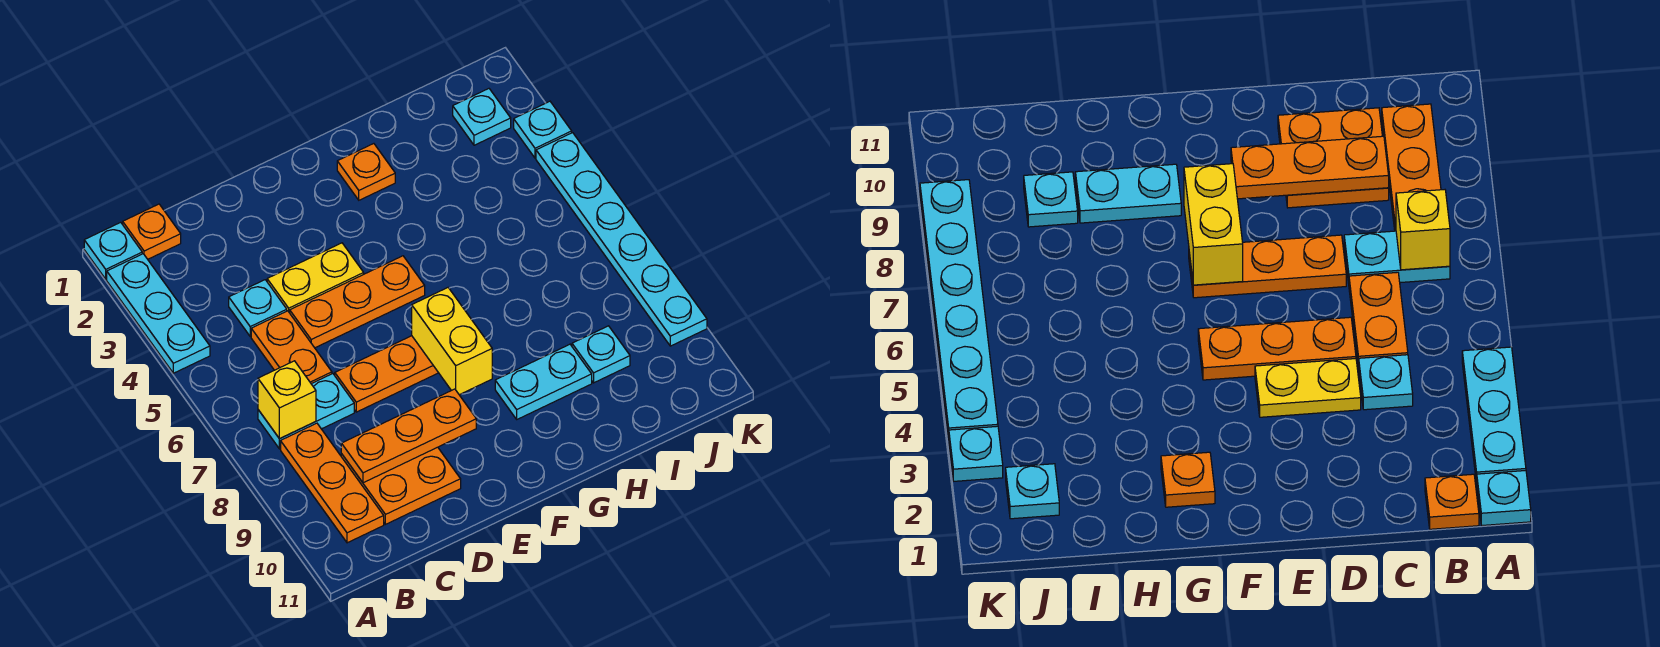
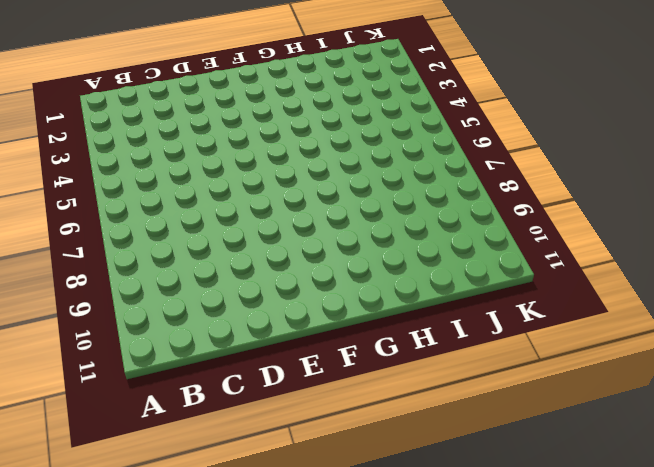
none -> cyan 1x1 plate [84,222,142,279]
none -> cyan 1x3 plate [107,254,210,373]
none -> orange 1x1 plate [123,204,181,259]

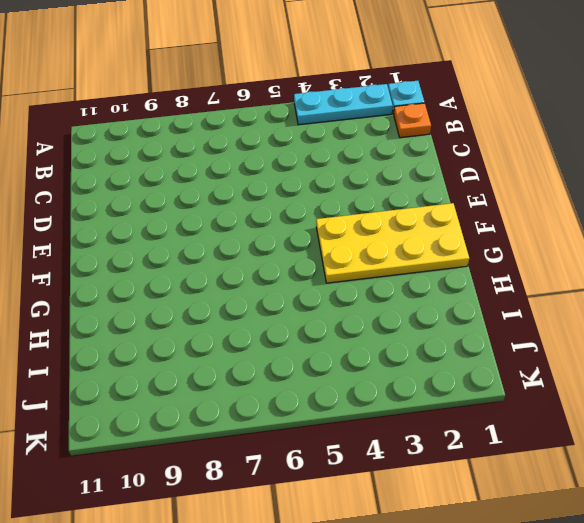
yellow 2x4 plate [316,203,469,283] -> orange 1x1 plate [337,144,395,200]
none -> cyan 1x2 plate [258,374,354,449]
none -> orange 1x3 plate [281,423,384,543]
none -> cyan 1x1 plate [229,280,287,336]

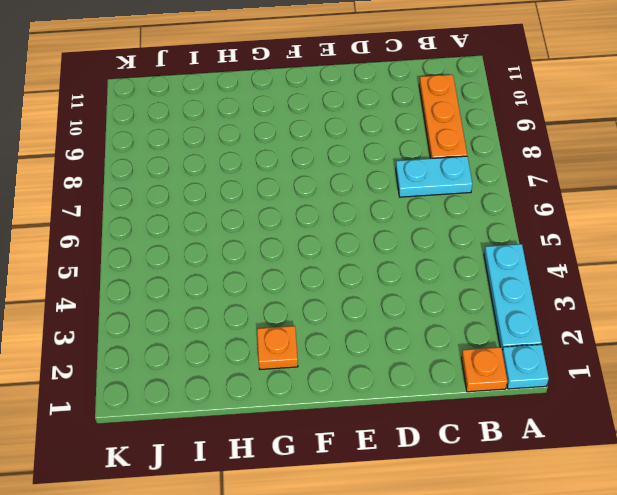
none -> cyan 1x1 plate [229,280,287,336]
none -> orange 1x2 plate [251,311,332,384]
none -> orange 2x2 plate [341,447,461,524]

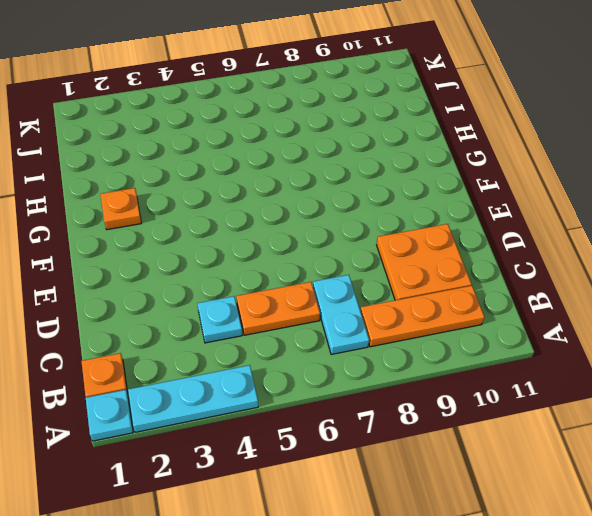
none -> yellow 1x2 plate [267,243,364,313]
none -> orange 1x3 plate [290,256,425,348]
none -> orange 1x3 plate [335,336,438,412]

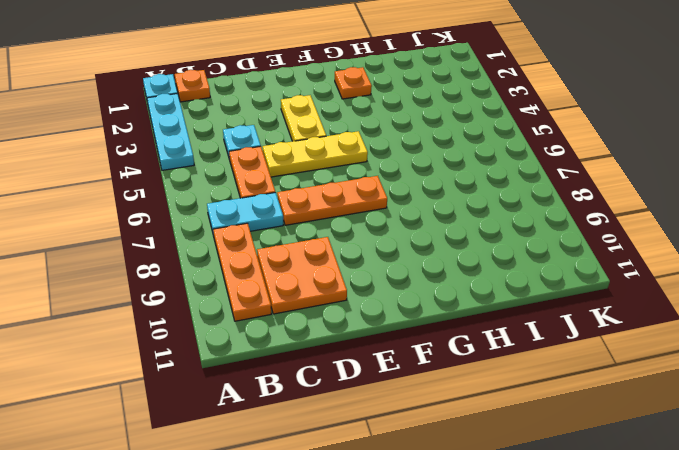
yellow 1x3 plate [263,131,368,177] -> orange 1x3 plate [290,256,425,348]
yellow 1x2 plate [281,95,326,141] -> yellow 1x2 plate turned to [267,243,364,313]
none -> cyan 1x2 plate [495,344,592,419]
none -> cyan 1x1 plate [572,326,630,383]
none -> cyan 1x1 plate [453,89,511,145]

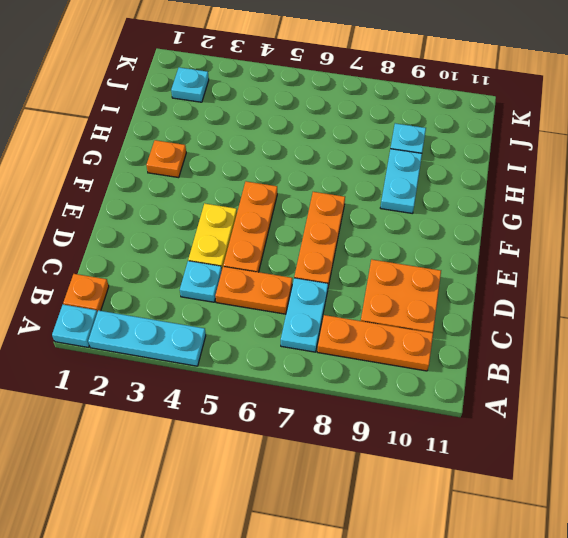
none -> cyan 1x1 plate [514,101,572,158]
none -> cyan 1x6 plate [536,133,707,346]
none -> yellow 1x1 brick [258,361,316,439]

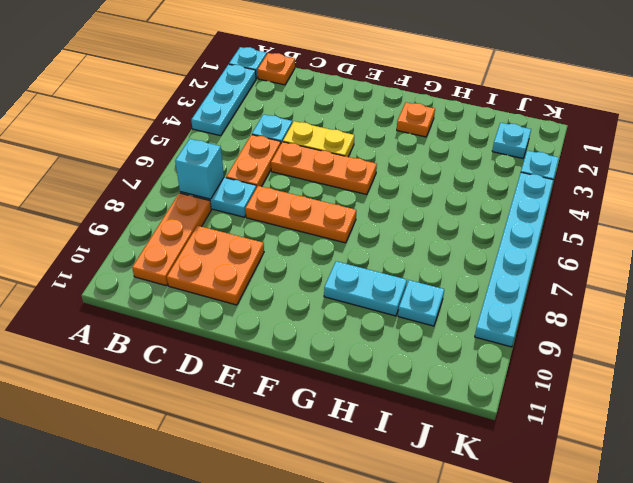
cyan 1x1 brick [175,139,224,199] -> yellow 1x1 brick [258,361,316,439]
none -> orange 1x3 plate [341,389,476,483]
none -> yellow 1x2 brick [412,288,492,395]

